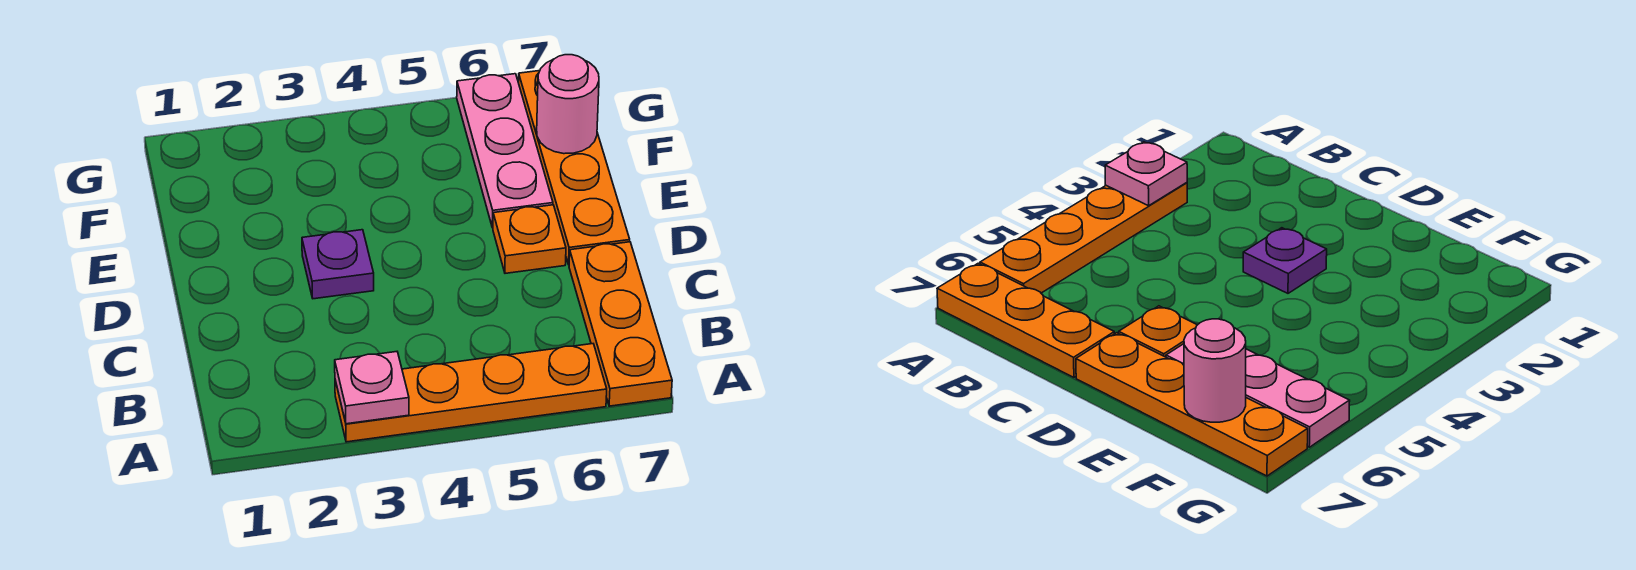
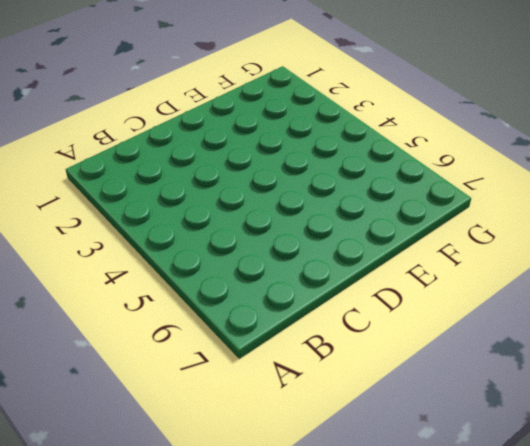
none -> orange 1x4 plate [335,344,607,442]
none -> orange 1x3 plate [569,242,672,406]

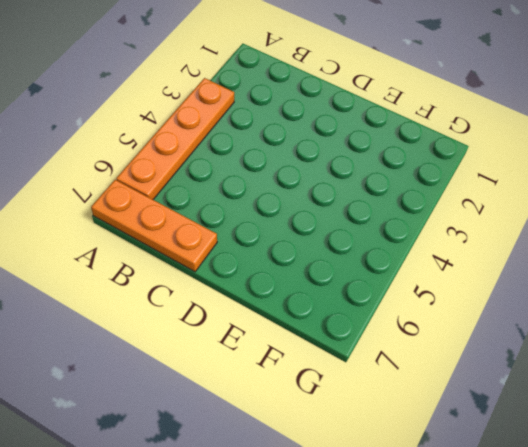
none -> purple 1x1 plate [302,230,374,299]
none -> orange 1x1 plate [493,205,566,273]

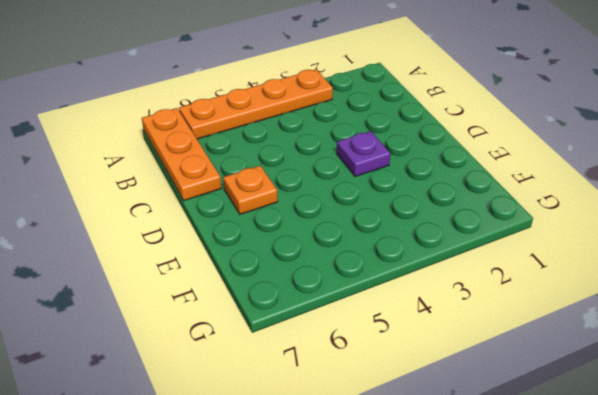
none -> orange 1x4 plate [518,71,630,265]
none -> pink 1x3 plate [457,74,553,228]

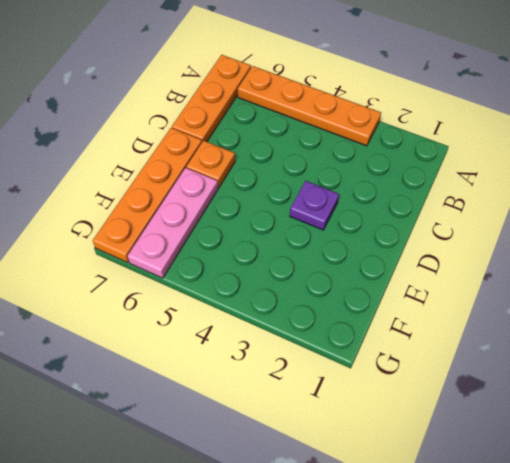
none -> pink 1x1 plate [335,352,409,424]
none -> pink 1x1 round brick [537,55,599,154]

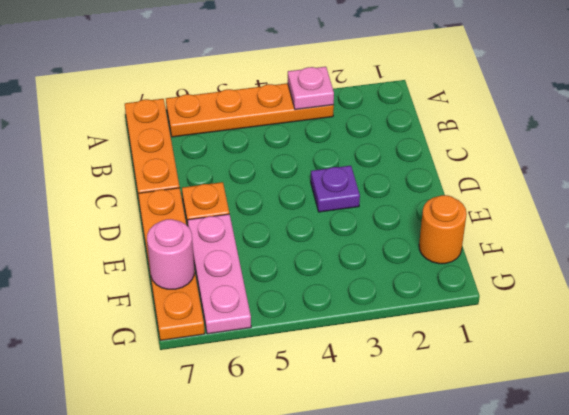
orange 1x1 round brick [419,195,467,264] -> none

